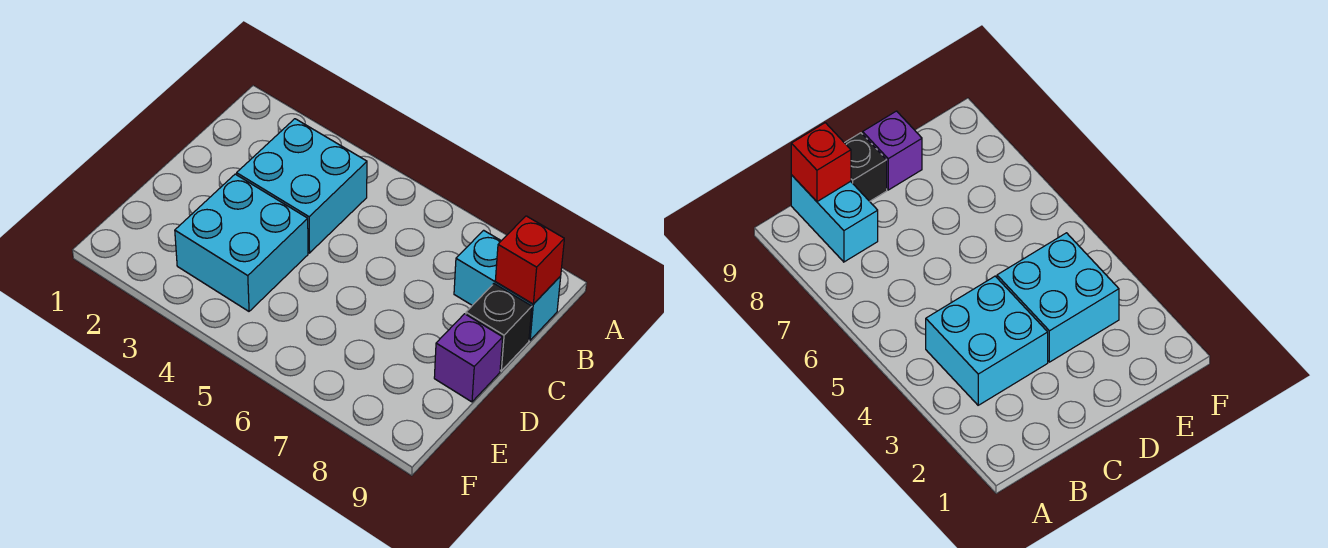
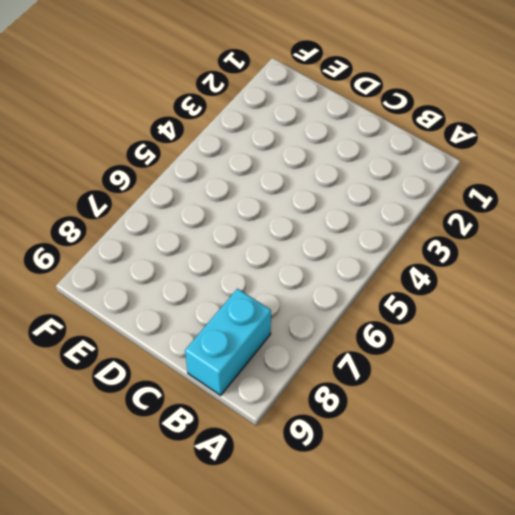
none -> cyan 2x2 brick [237,119,367,253]
none -> black 1x1 brick [466,284,532,371]

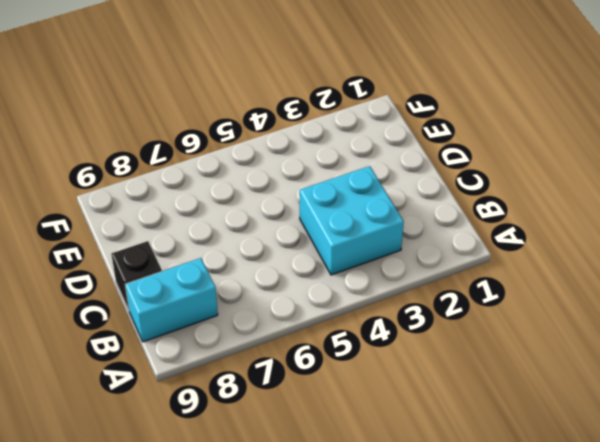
none -> cyan 2x2 brick [175,174,308,311]
none -> purple 1x1 brick [434,314,503,402]

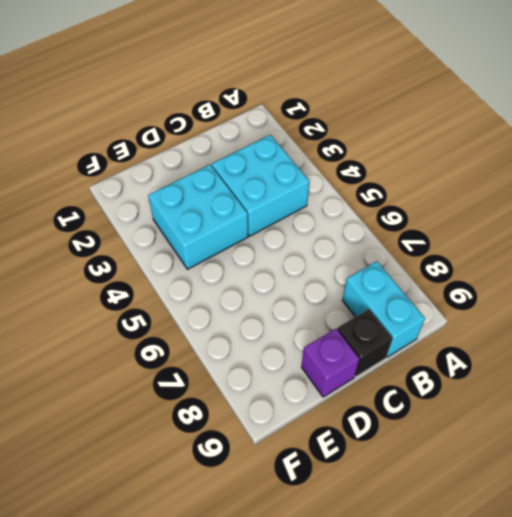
none -> red 1x1 brick [495,216,564,304]

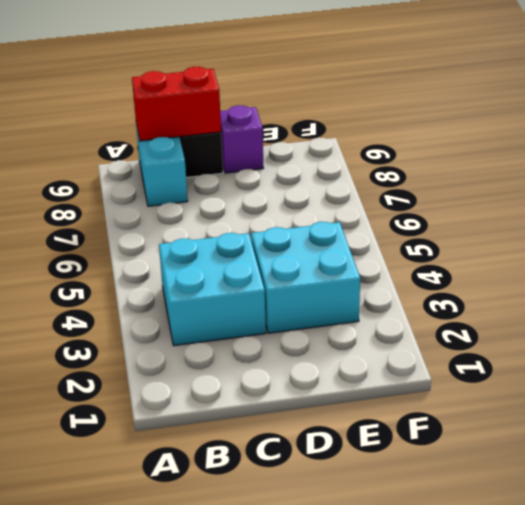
red 1x2 brick [132,67,221,141] -> red 1x1 brick [495,216,564,304]

